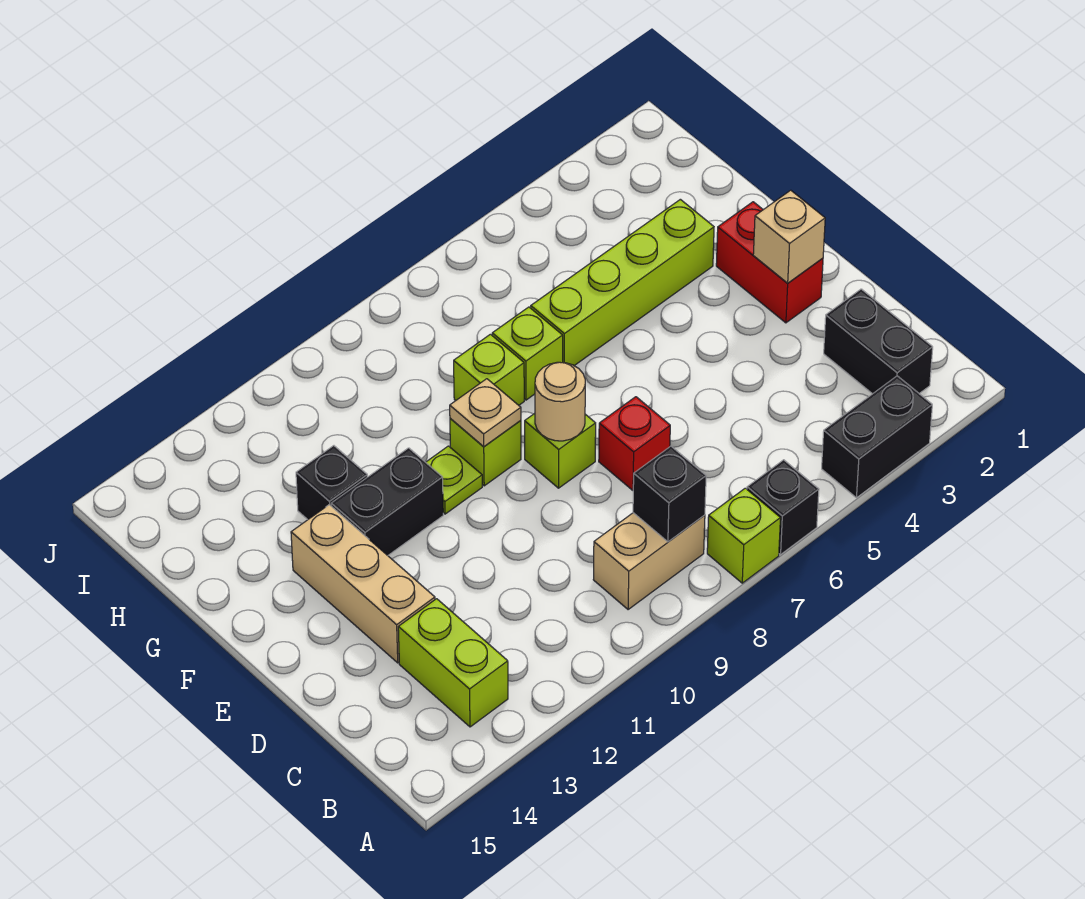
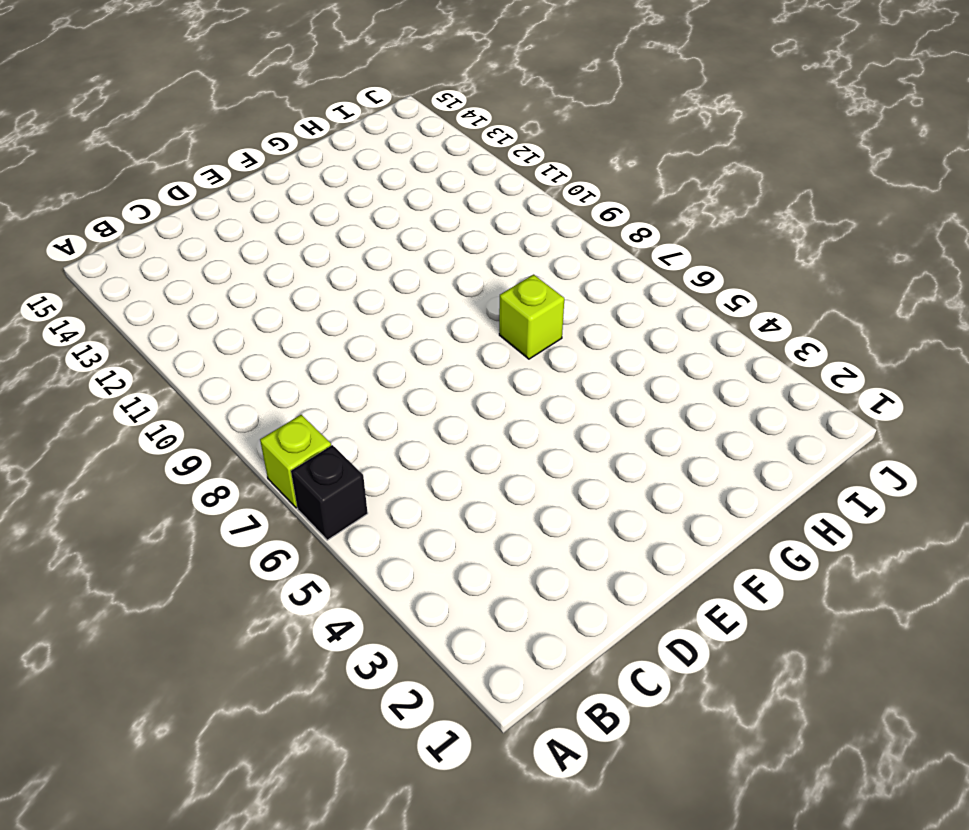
none -> black 1x2 brick [822,376,932,498]
none -> black 1x2 brick [824,289,933,394]
none -> tan 1x2 brick [593,513,705,610]

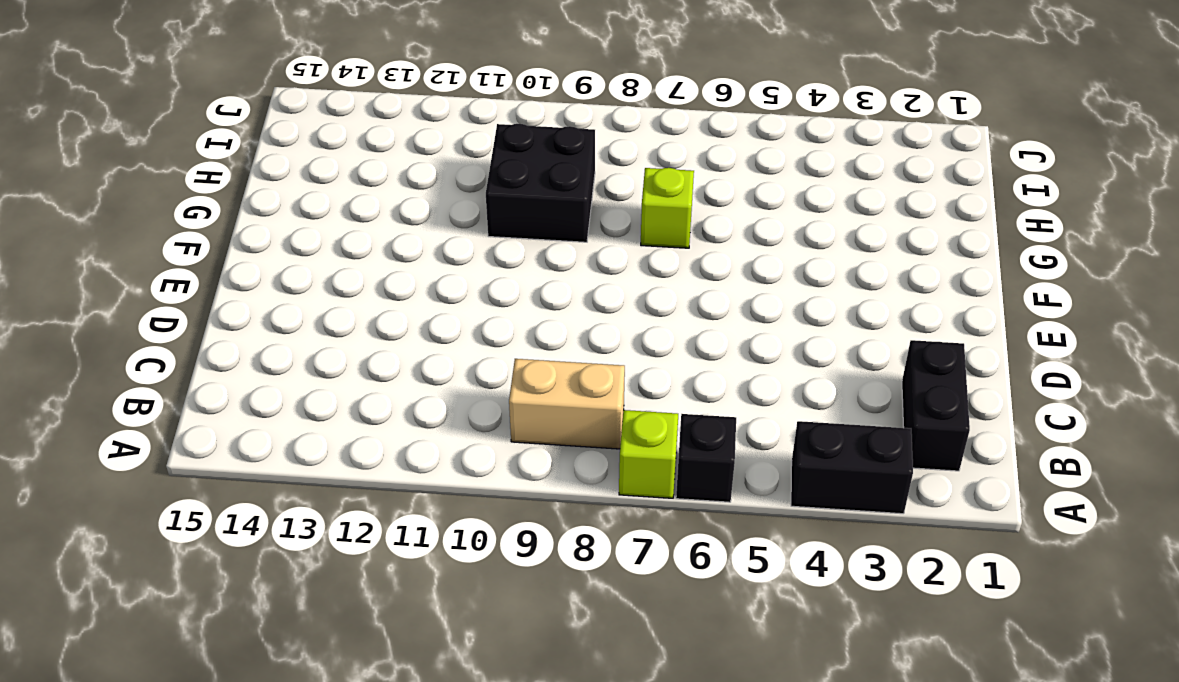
black 2x2 brick [486,124,595,242] -> none
none -> lime 1x2 brick [398,599,508,727]
none -> red 1x1 brick [599,397,670,490]
none -> tan 1x3 brick [291,505,435,663]

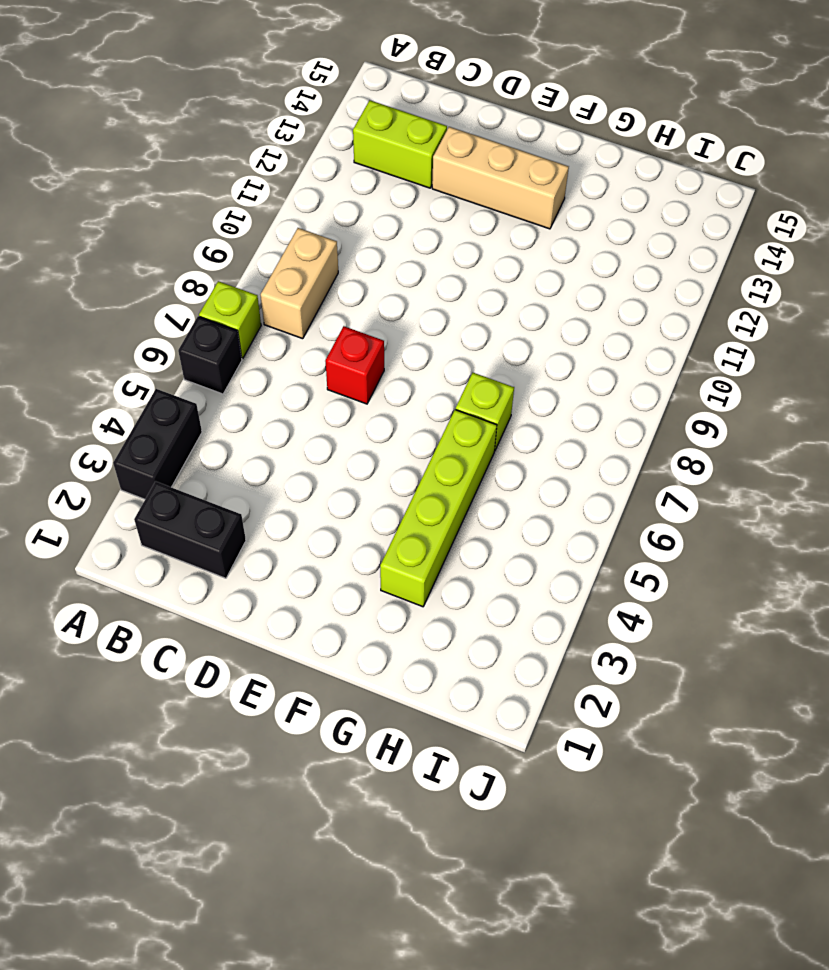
none -> red 1x2 brick [716,202,823,323]
none -> lime 1x1 brick [525,413,596,488]
none -> lime 1x1 brick [450,418,521,486]

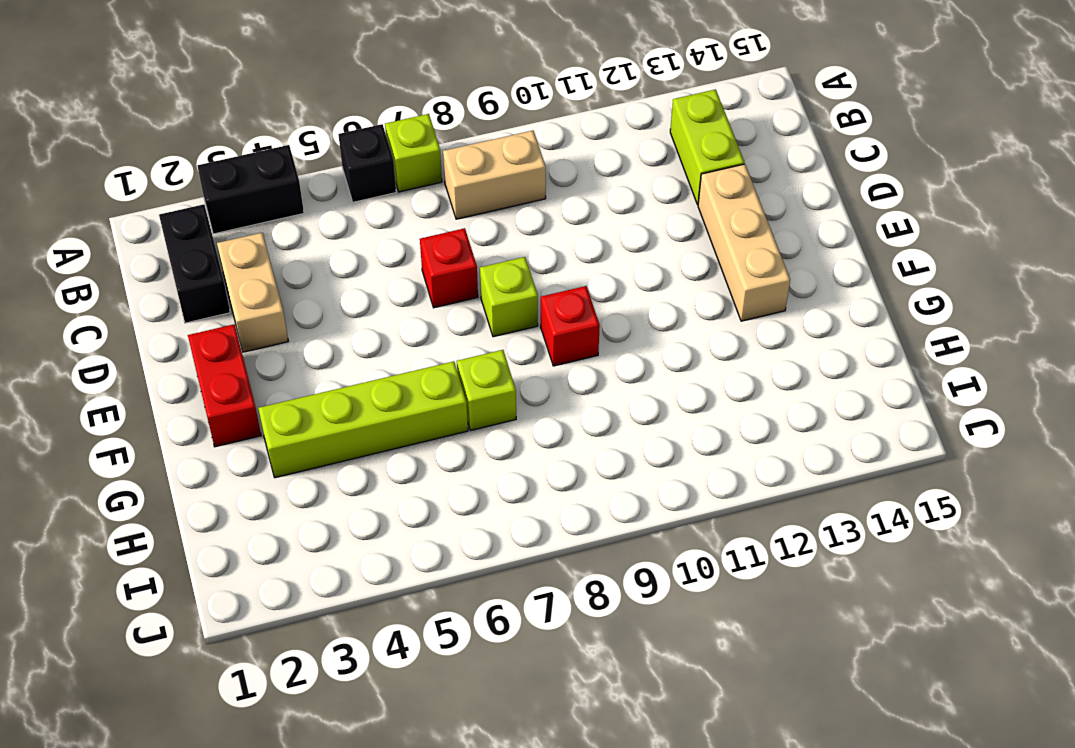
tan 1x2 brick [217,233,288,352] -> none
red 1x1 brick [541,286,600,366] -> lime 1x1 brick [450,418,521,486]
none -> lime 1x1 plate [426,446,482,514]
none -> black 1x2 brick [331,448,443,555]
none -> lime 1x1 brick [454,334,524,405]

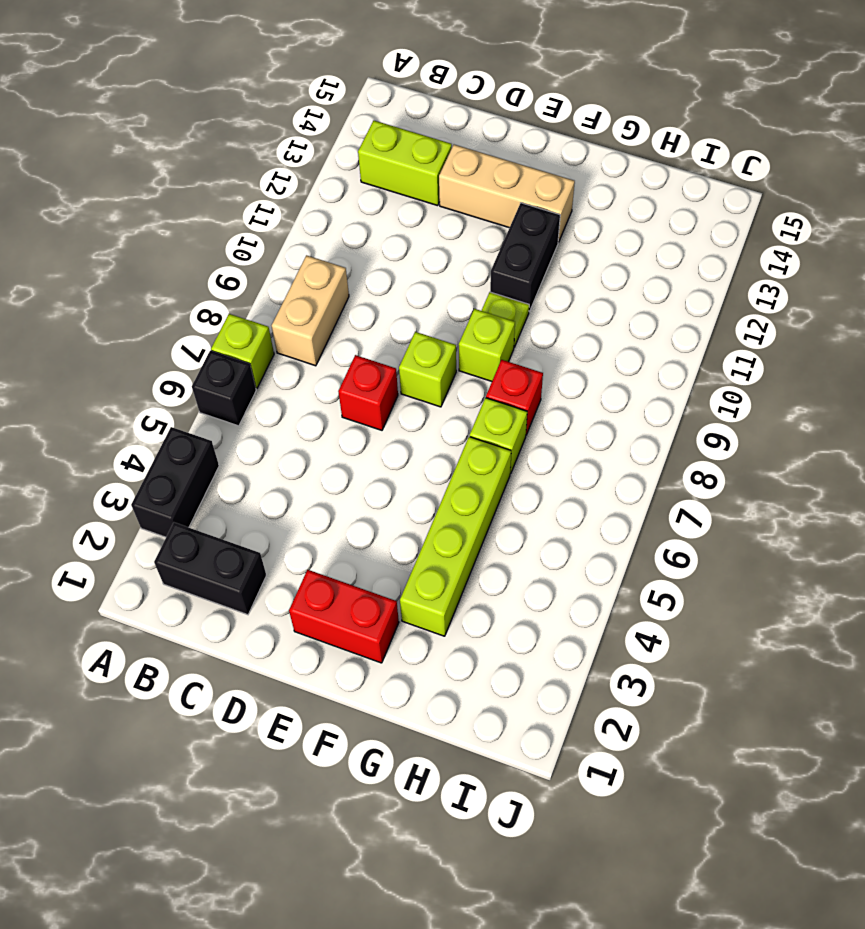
red 1x1 brick [486,360,543,435] -> lime 1x1 brick [454,334,524,405]
none -> black 1x1 brick [296,446,367,520]
none -> black 1x1 brick [633,446,706,542]
none -> tan 1x1 brick [753,190,825,283]

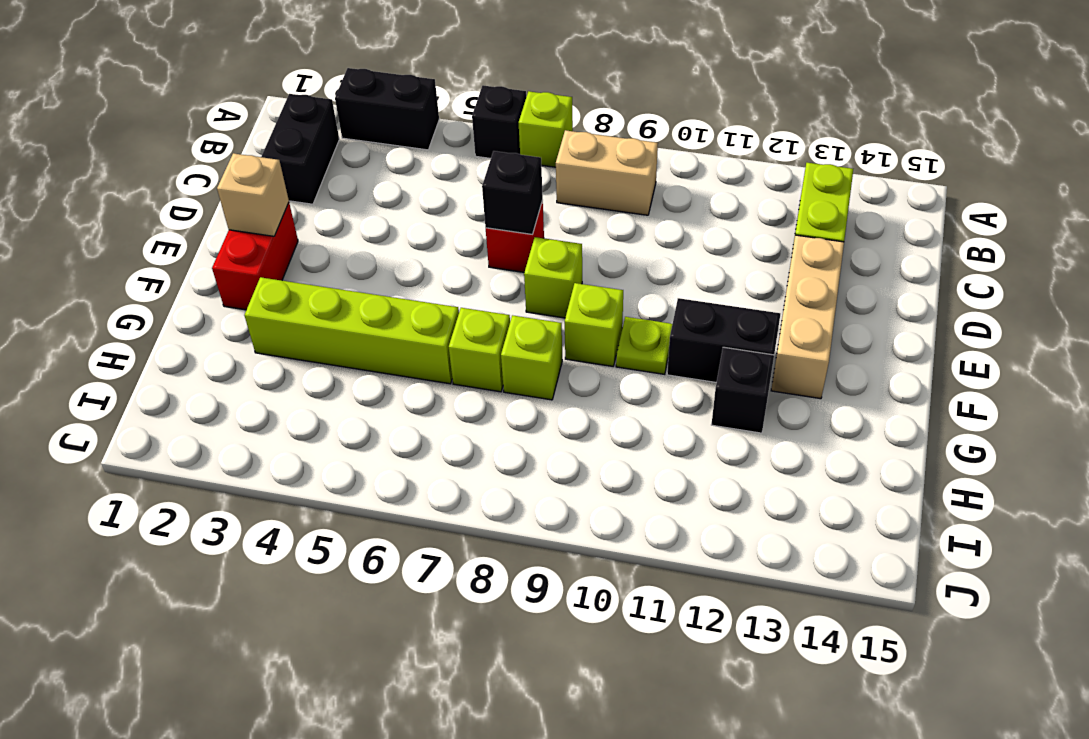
black 1x1 brick [482,151,543,235] -> black 1x1 brick moved to [633,446,706,542]
none -> tan 1x1 round brick [535,362,585,441]
none -> tan 1x1 plate [450,379,521,447]

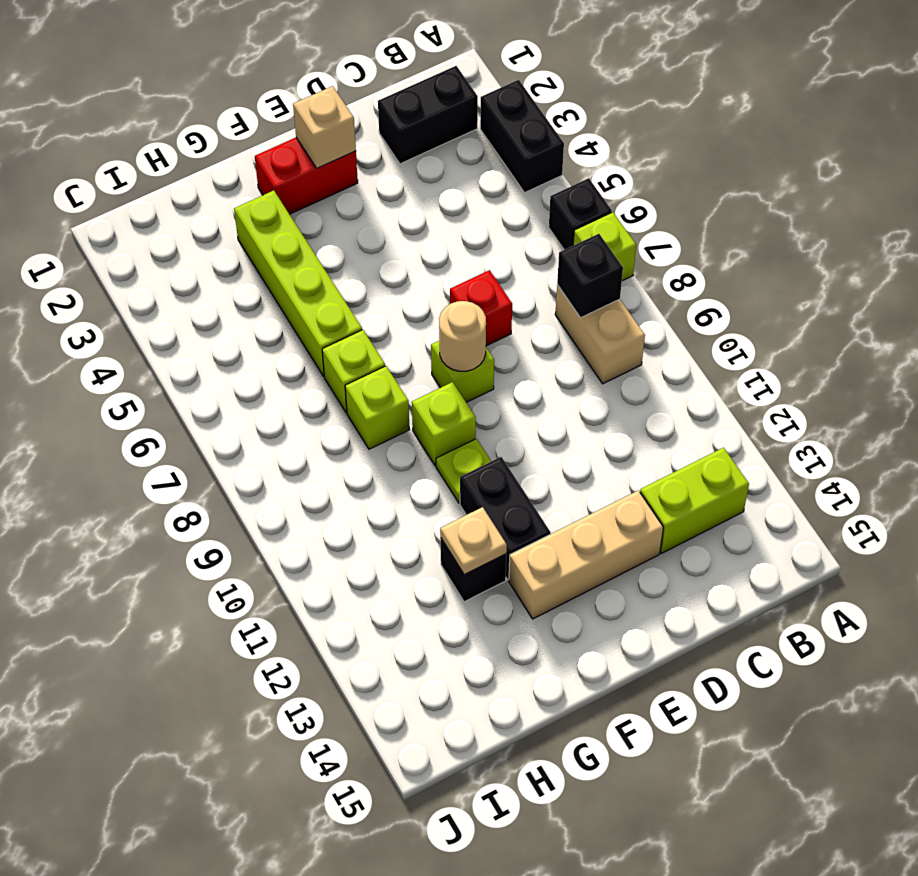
tan 1x1 plate [440,507,507,575] -> tan 1x1 plate moved to [450,379,521,447]

